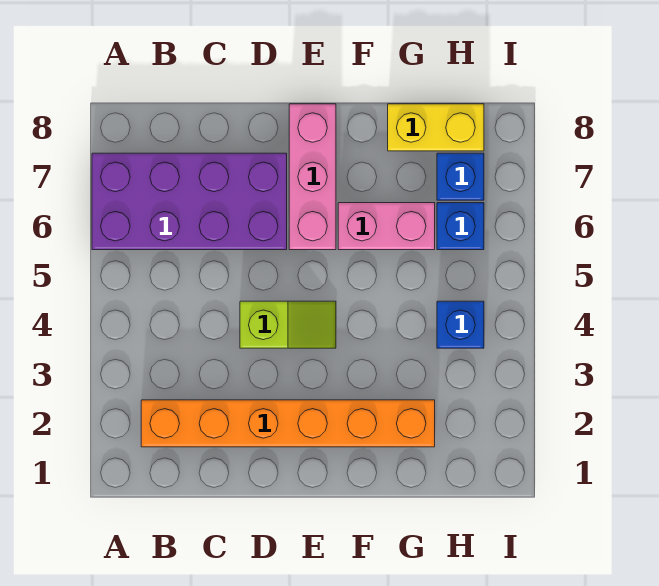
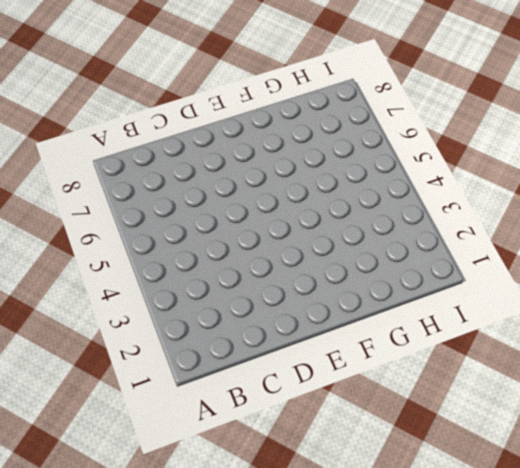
none -> purple 2x4 brick [92,153,287,250]
none -> orange 1x6 brick [141,400,435,447]

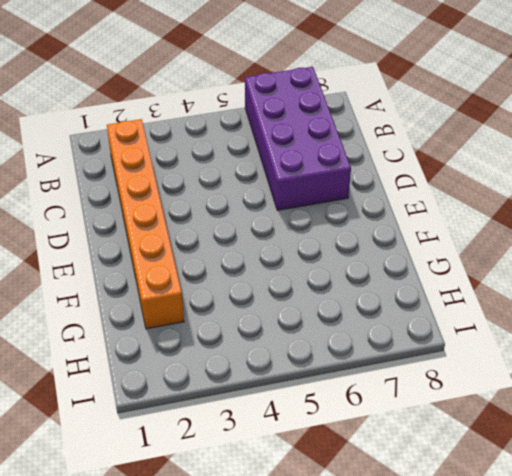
none -> lime 1x2 slope [240,301,336,348]
none -> pink 1x3 brick [289,104,336,250]

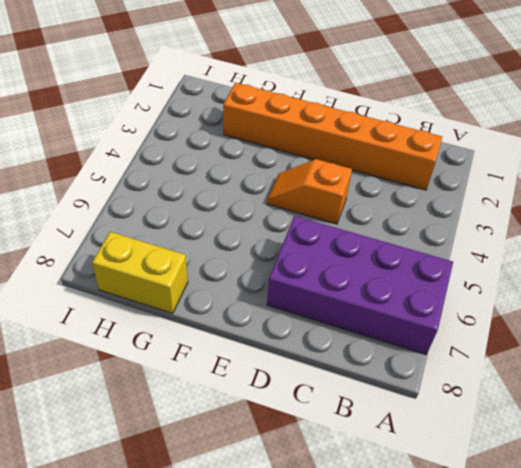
orange 1x2 slope [267,159,352,224] -> lime 1x2 slope [240,301,336,348]
none -> pink 1x3 brick [289,104,336,250]
none -> pink 1x2 brick [338,203,435,250]

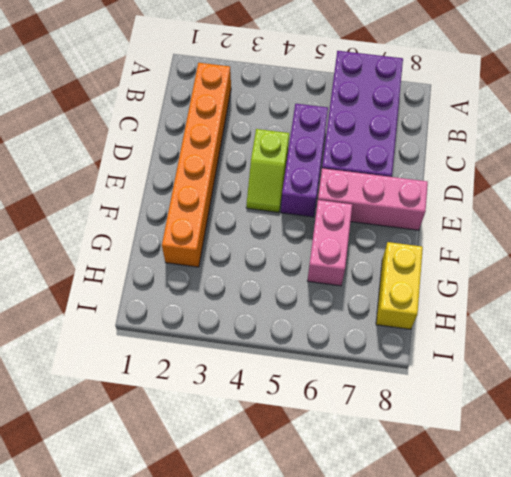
purple 1x3 brick [281,104,328,217] -> none
none -> blue 1x1 brick [437,301,484,348]
none -> blue 1x1 brick [437,203,484,250]

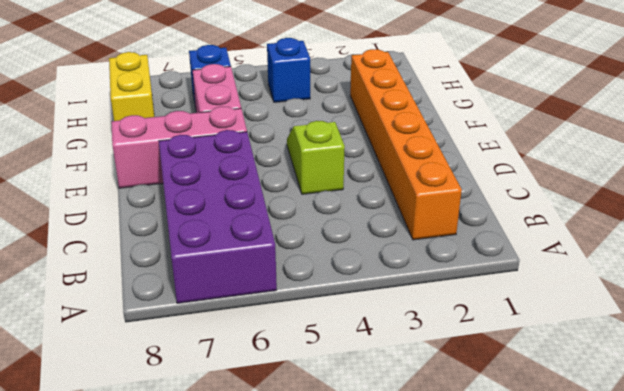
none -> blue 1x1 brick [437,153,484,200]

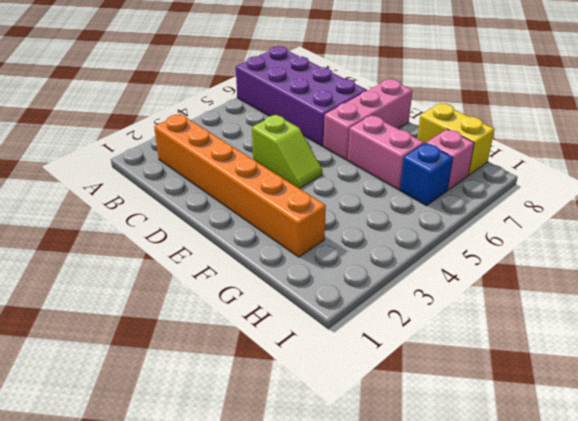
pink 1x1 brick [426,129,474,190] -> blue 1x1 brick [437,153,484,200]
none -> blue 1x1 brick [437,301,484,348]

